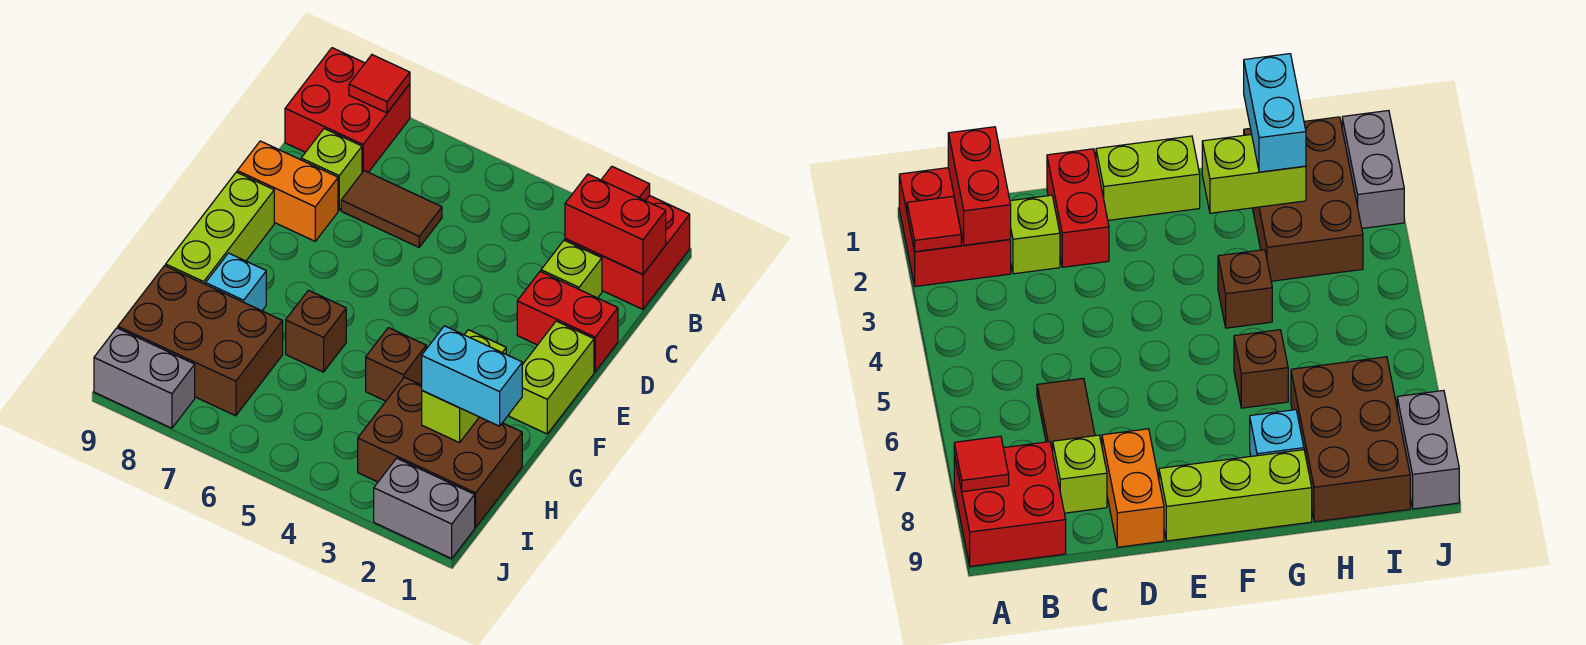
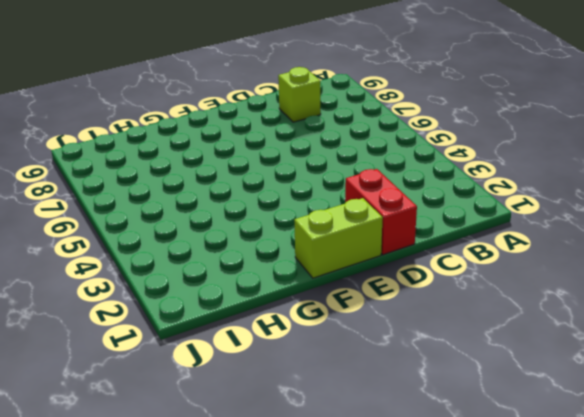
none -> red 2x2 brick [565,196,690,309]
none -> red 2x2 brick [285,48,410,172]
none -> lime 1x1 brick [541,240,602,298]

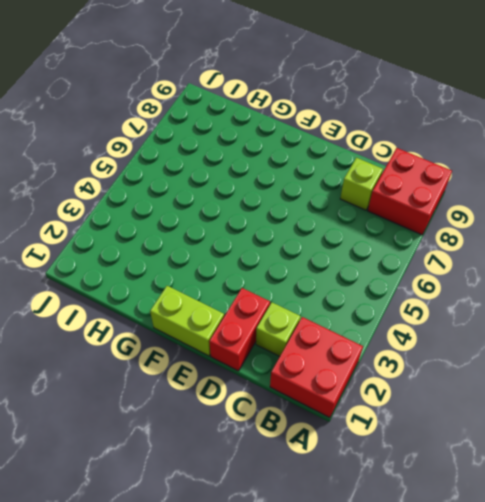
none -> brown 1x2 tile [341,171,442,247]
none -> orange 1x2 brick [237,141,338,241]
none -> lime 1x3 brick [166,172,274,284]

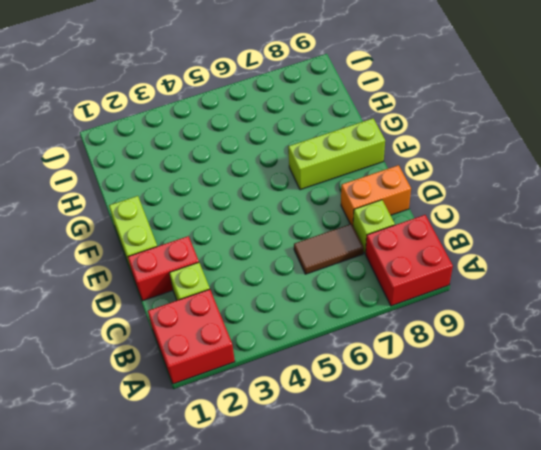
lime 1x3 brick [288,118,385,190] -> lime 1x3 brick turned to [166,172,274,284]
none -> brown 1x1 brick [366,328,426,401]
none -> brown 1x1 brick [286,290,346,372]
none -> cyan 1x1 brick [206,253,266,311]

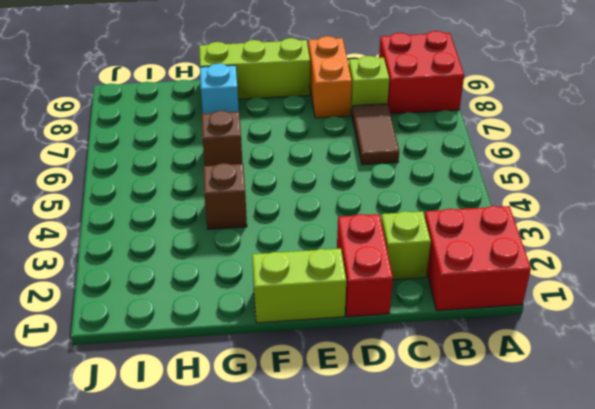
none -> brown 2x3 brick [358,377,522,527]
none -> brown 2x3 brick [118,266,283,416]
none -> grey 1x2 brick [374,458,475,558]

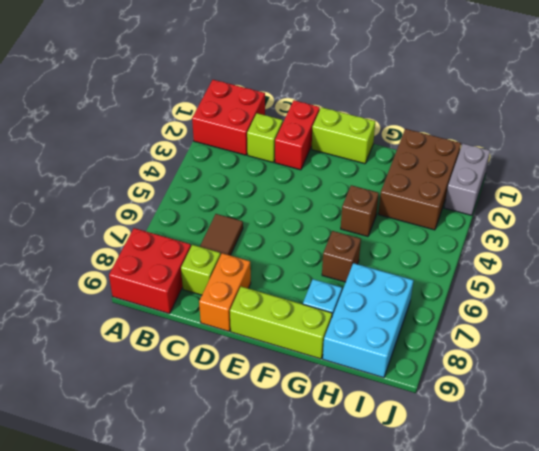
cyan 2x3 brick [323,263,414,378] -> brown 2x3 brick [118,266,283,416]
none -> grey 1x2 brick [94,328,195,428]
none -> red 1x1 tile [601,166,650,201]
none -> red 1x1 tile [349,55,410,113]

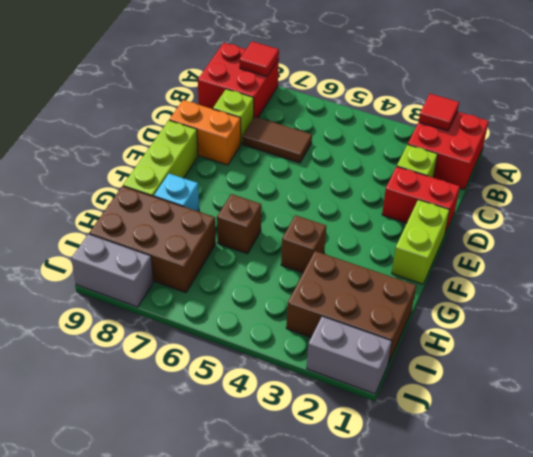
none -> red 1x2 brick [565,174,666,275]
none -> lime 1x2 brick [422,330,506,443]
none -> cyan 1x2 brick [422,326,522,426]

